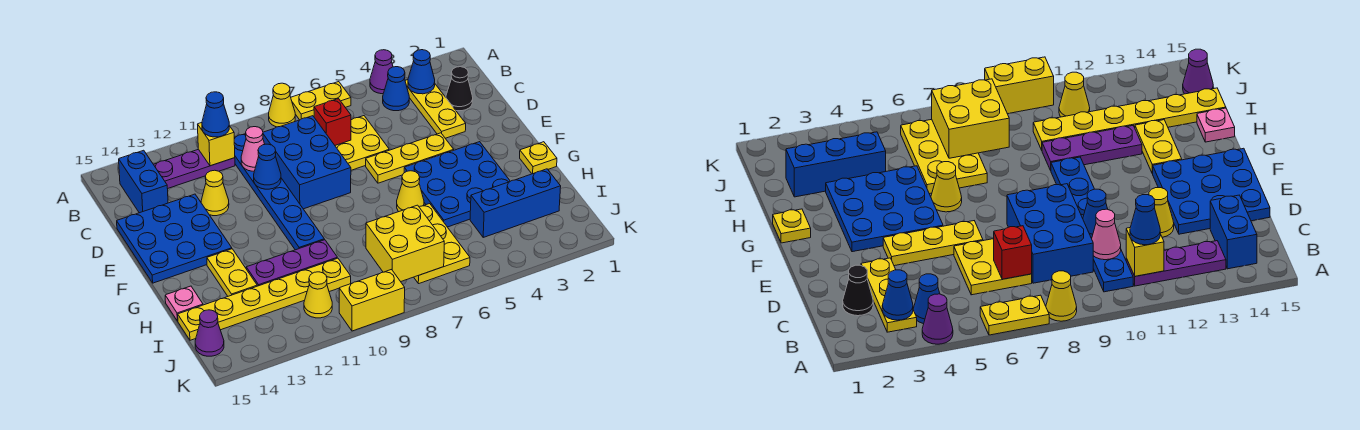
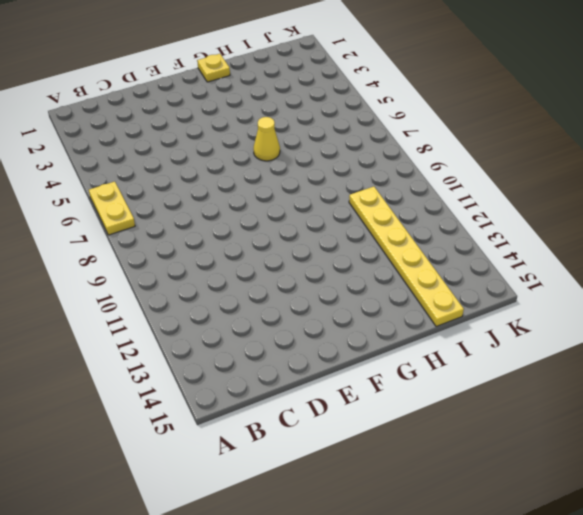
none -> purple 1x1 cone [370,50,393,94]
none -> yellow 1x1 cone [269,83,295,127]
none -> yellow 1x3 plate [405,80,466,138]
none -> blue 1x1 cone [383,67,409,111]

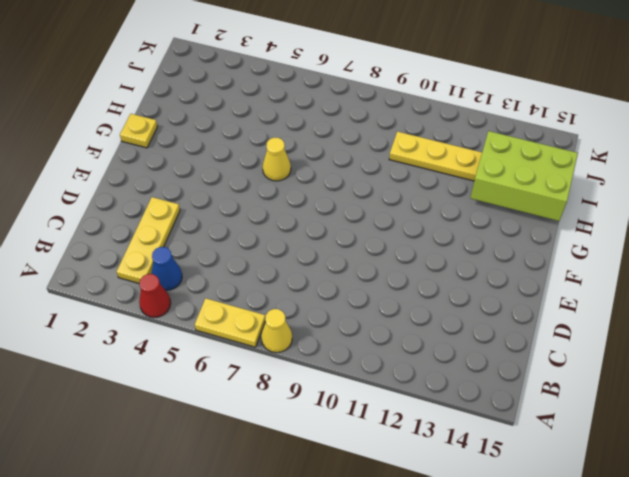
red 1x1 cone [139,274,171,318] -> purple 1x1 cone [370,50,393,94]
lime 2x3 brick [470,131,578,221] -> none
none -> blue 1x6 plate [234,134,324,250]
none -> purple 1x3 plate [154,149,235,189]
none -> blue 1x2 brick [119,150,168,213]
none -> black 1x1 cone [446,67,473,111]

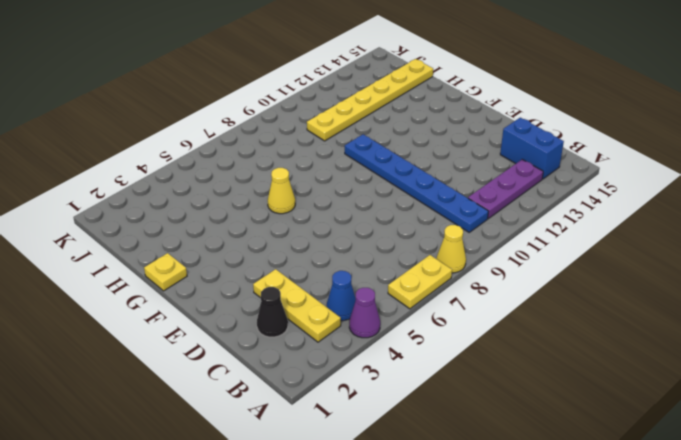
none -> yellow 2x2 plate [335,116,389,170]
none -> blue 2x3 brick [263,116,351,209]
none -> yellow 1x1 cone [201,170,229,216]
none -> blue 3x3 plate [117,194,232,283]

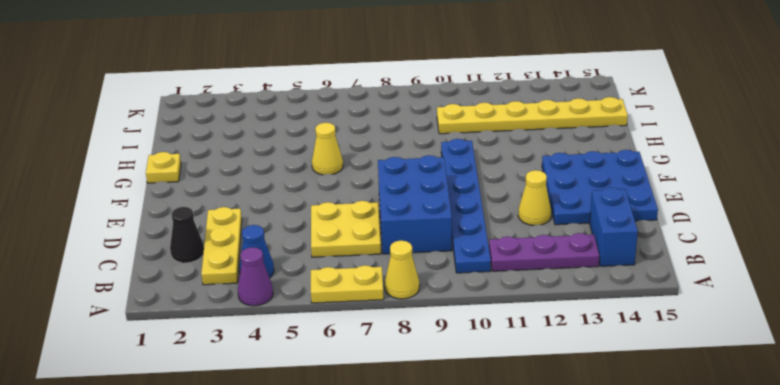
none -> yellow 1x3 plate [366,133,454,183]
none -> blue 3x3 plate [404,142,510,227]
none -> yellow 1x2 plate [207,249,257,296]
none -> yellow 2x3 plate [414,204,470,284]

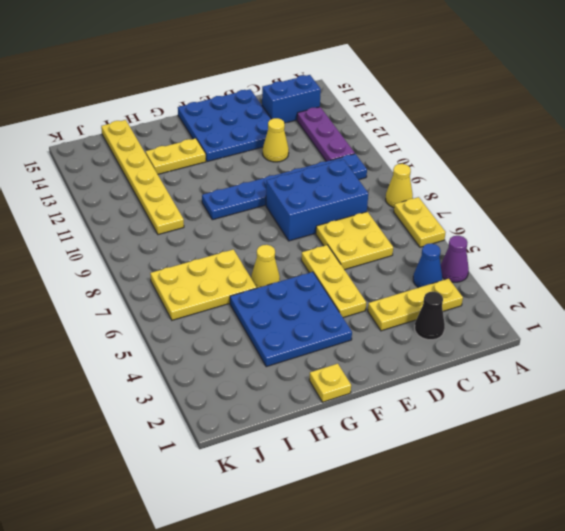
none -> purple 1x3 plate [246,240,337,286]
none -> pink 1x1 plate [165,286,203,321]
none -> blue 1x3 brick [470,169,561,237]
none -> yellow 1x1 cone [304,272,332,318]

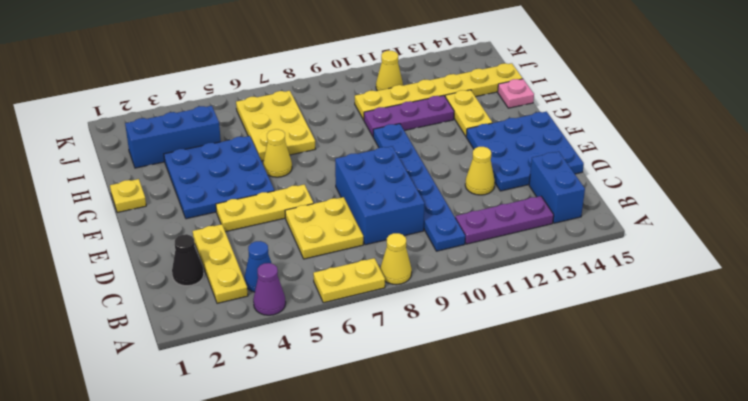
none -> purple 1x1 cone [195,310,224,356]
none -> yellow 1x2 brick [339,270,405,331]
none -> blue 1x1 cone [408,50,435,94]
none -> yellow 1x1 brick [198,123,235,166]

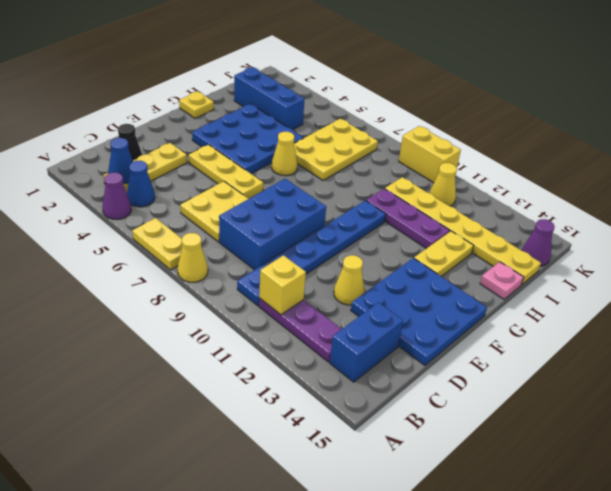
none -> red 1x1 brick [314,99,351,145]
none -> pink 1x1 cone [241,127,265,171]
none -> blue 1x1 cone [254,144,281,189]
none -> yellow 2x2 brick [366,205,444,282]

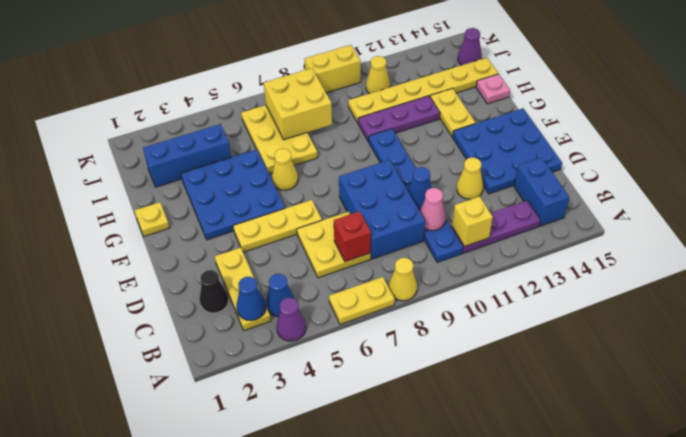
none -> blue 1x1 cone [202,92,229,137]

